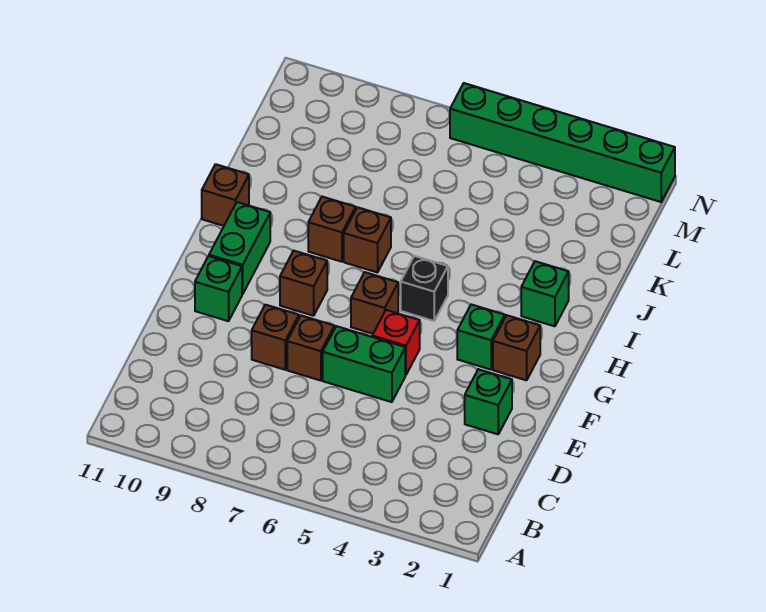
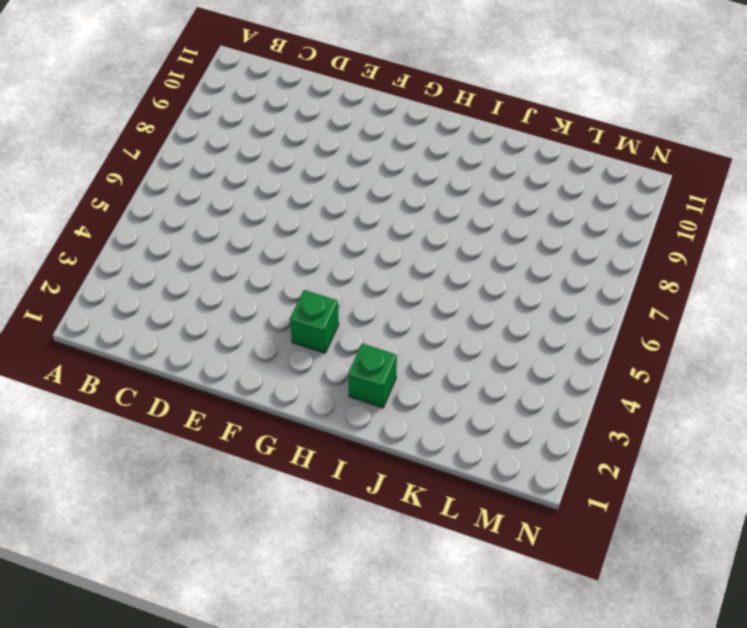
none -> green 1x1 brick [465,369,512,434]
none -> green 1x2 brick [323,326,405,402]
none -> brown 1x1 brick [287,316,334,381]

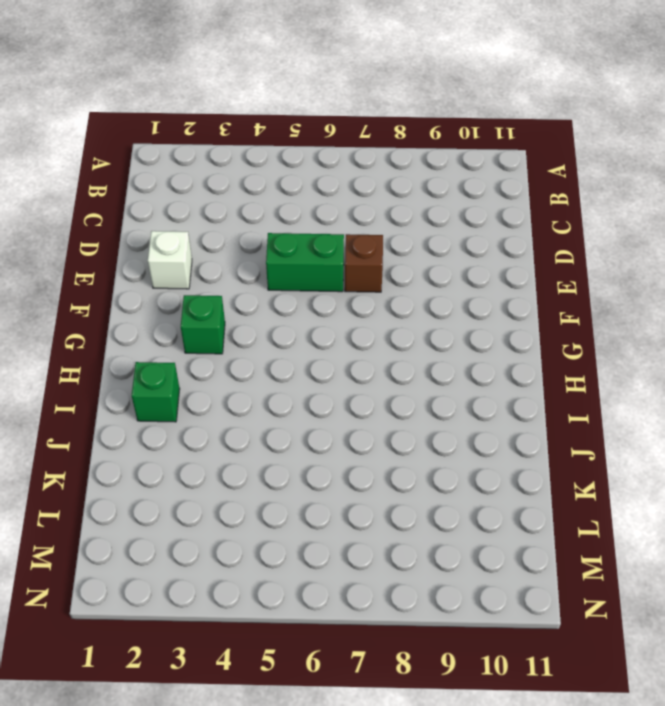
white 1x1 brick [148,231,192,289] -> green 1x1 brick [465,369,512,434]
none -> brown 1x1 brick [252,305,299,370]
none -> red 1x1 brick [372,310,420,375]
none -> green 1x1 brick [195,256,242,321]

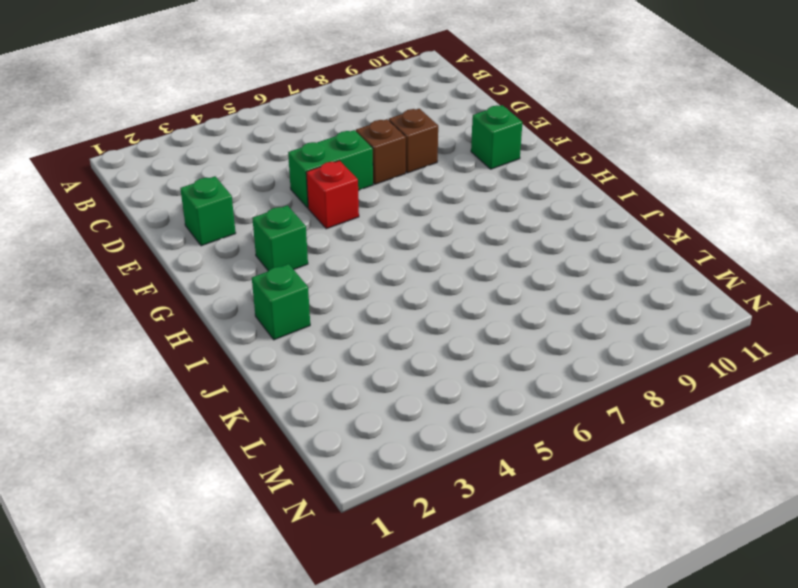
none -> brown 1x1 brick [493,315,540,380]
none -> brown 1x1 brick [351,272,398,334]
none -> brown 1x1 brick [280,251,327,316]

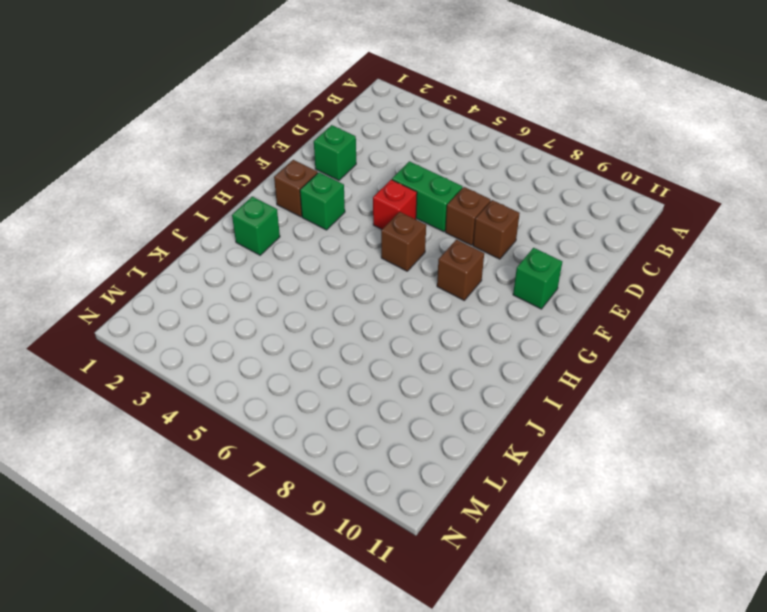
none -> green 1x2 brick [209,202,270,294]
none -> black 1x1 brick [401,256,448,321]
none -> brown 1x1 brick [344,207,391,273]

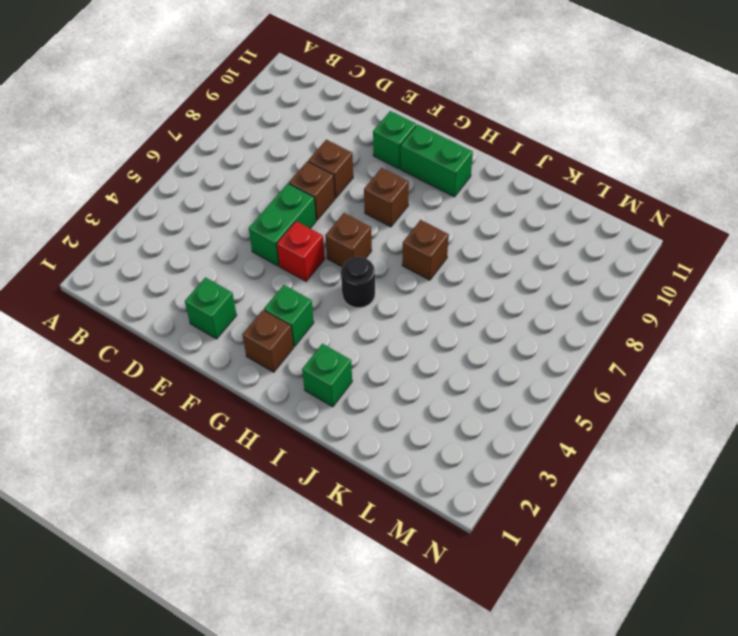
black 1x1 round brick [341,257,375,308] -> black 1x1 brick [401,256,448,321]
none -> brown 1x1 brick [308,197,356,262]
none -> brown 1x1 brick [202,164,249,226]
none -> green 1x6 brick [450,83,675,202]

